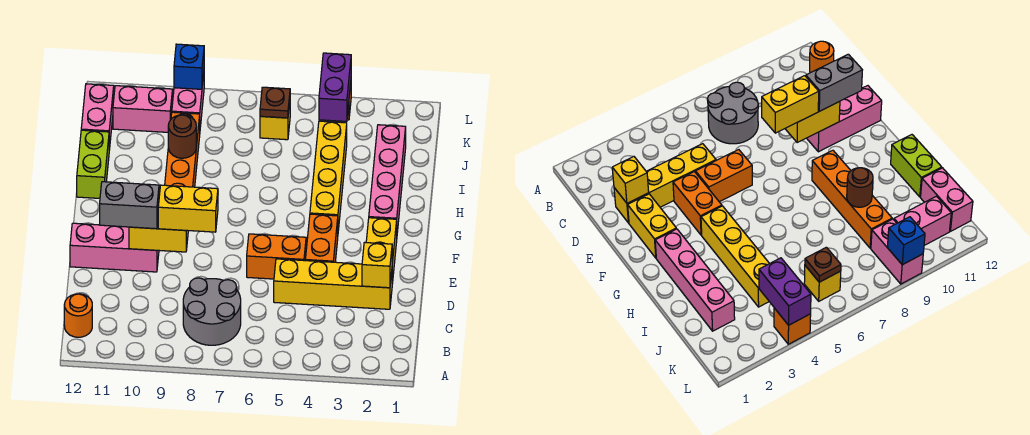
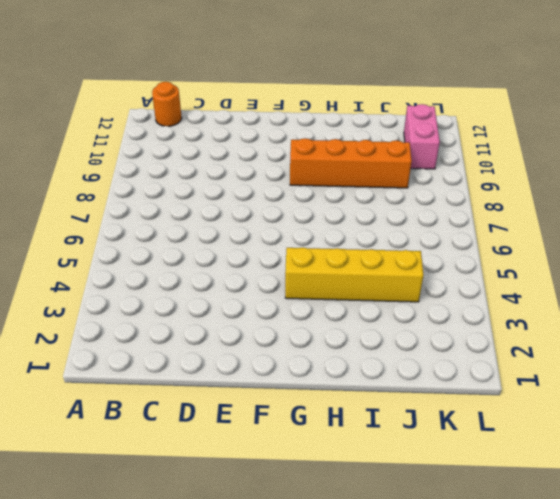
none -> grey 2x2 round brick [183,278,241,345]
none -> yellow 1x4 brick [274,259,392,309]
none -> yellow 1x2 brick [366,218,397,284]

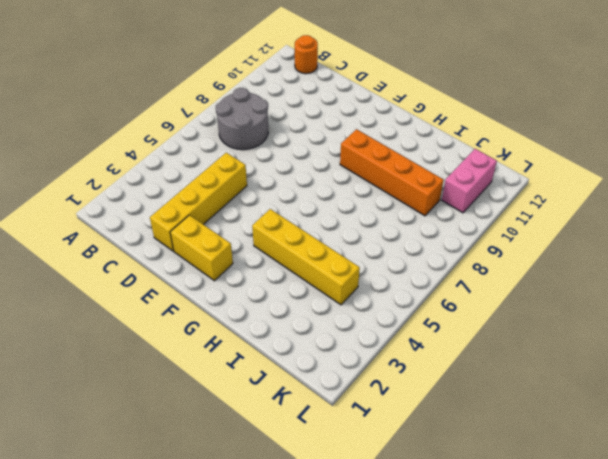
none -> orange 1x2 brick [305,214,338,262]
none -> orange 1x2 brick [247,234,306,279]
none -> pink 1x3 brick [70,223,159,272]

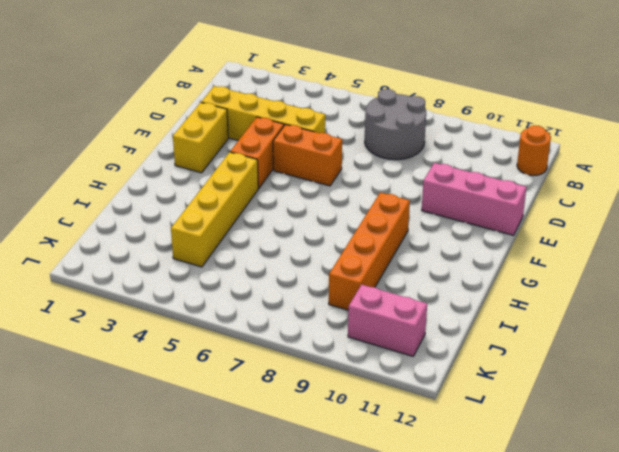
none -> pink 1x4 brick [369,125,406,232]
none -> lime 1x2 brick [77,130,109,198]
none -> pink 1x2 brick [81,84,114,150]

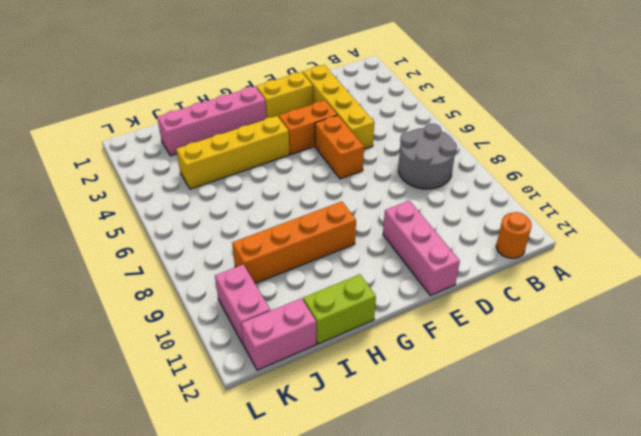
none -> yellow 1x1 brick [260,103,290,140]
none -> pink 1x2 brick [172,74,204,127]
none -> orange 1x1 brick [774,308,811,344]

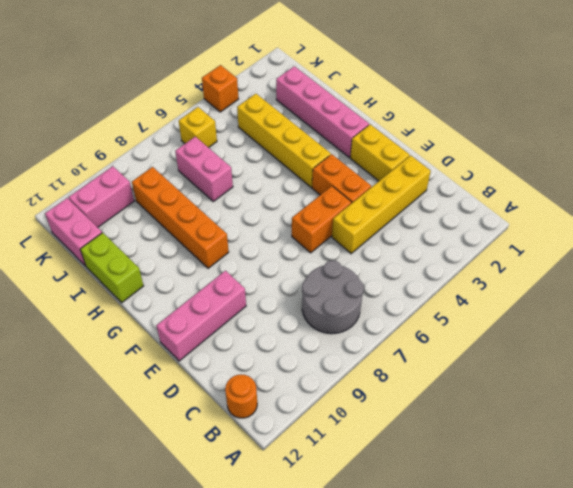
pink 1x2 brick [175,137,233,201] -> pink 1x2 brick moved to [172,74,204,127]
none -> yellow 1x1 brick [362,242,392,288]
none -> yellow 1x2 brick [129,223,188,252]
none -> brown 1x1 round brick [168,115,196,158]

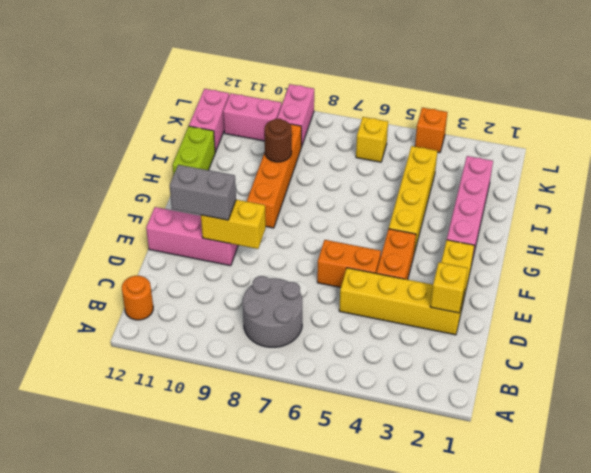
none -> purple 1x2 brick [319,53,351,122]
none -> brown 1x1 plate [260,87,290,118]
none -> blue 1x1 brick [174,44,204,89]

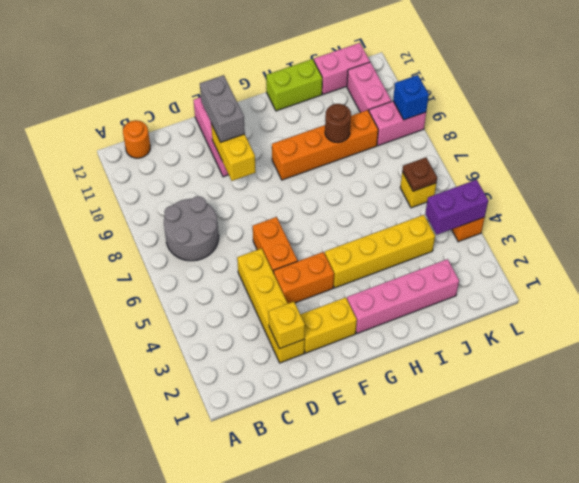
none -> yellow 1x2 brick [158,185,218,232]

